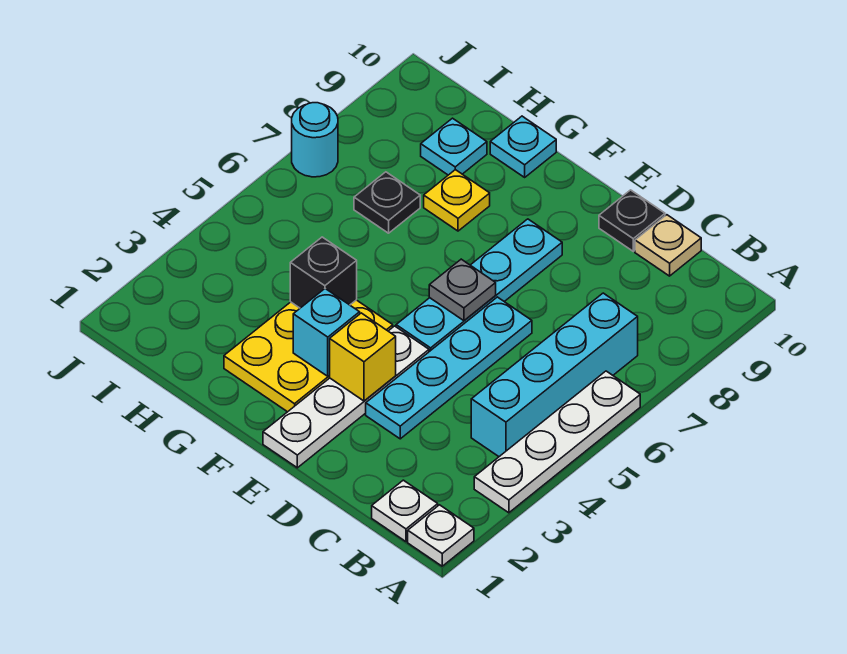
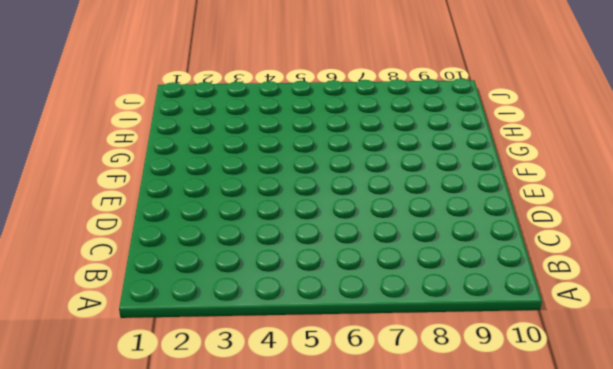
none -> white 1x1 plate [408,505,474,566]
none -> white 1x4 plate [474,371,640,513]
none -> white 1x1 plate [372,480,438,542]

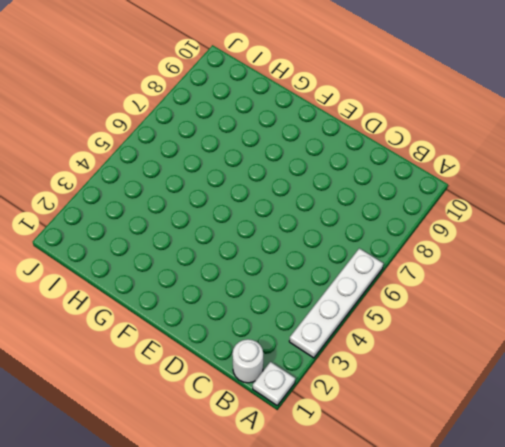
white 1x1 round brick [232,339,263,383] -> white 1x1 plate [372,480,438,542]
none -> cyan 1x4 brick [471,293,638,457]
none -> tan 1x1 plate [635,215,701,276]
none -> cyan 1x4 plate [366,297,532,439]

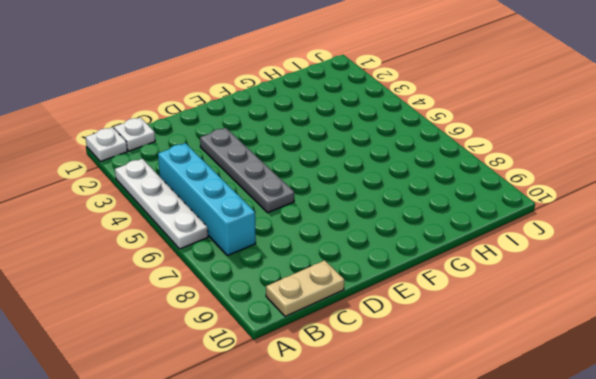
tan 1x2 plate [266,260,344,317] -> tan 1x1 plate [635,215,701,276]
grey 1x4 plate [200,128,294,213] -> cyan 1x4 plate [366,297,532,439]
none -> black 1x1 plate [599,190,665,251]
none -> white 1x4 plate [263,326,429,468]
none -> cyan 1x4 plate [396,219,562,352]

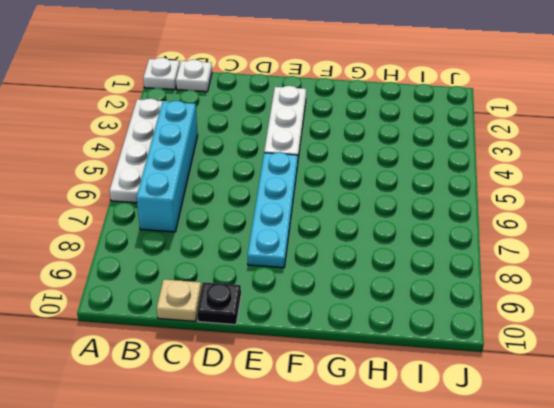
white 1x3 plate [264,86,306,158] -> white 1x4 plate [263,326,429,468]
none -> cyan 1x4 plate [366,297,532,439]
none -> yellow 2x3 plate [224,300,393,412]
none -> yellow 1x1 plate [424,170,490,231]

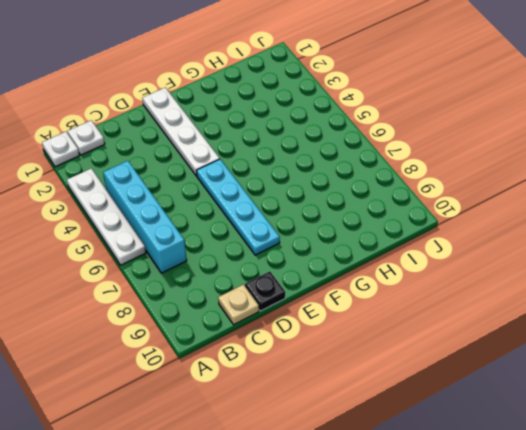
none -> cyan 1x4 plate [366,297,532,439]
none -> yellow 2x3 plate [224,300,393,412]
none -> yellow 1x1 plate [424,170,490,231]

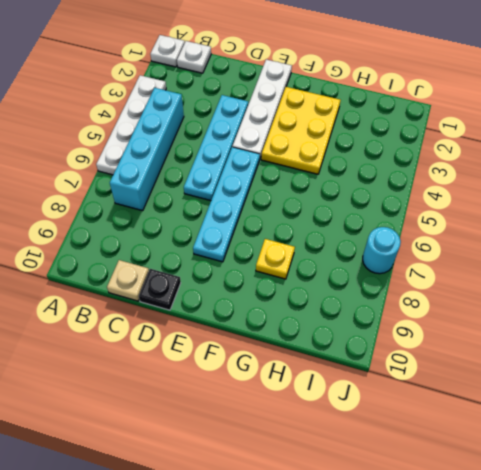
none -> cyan 1x1 plate [490,116,556,177]
none -> black 1x1 plate [354,172,420,233]
none -> cyan 1x1 plate [421,118,487,175]

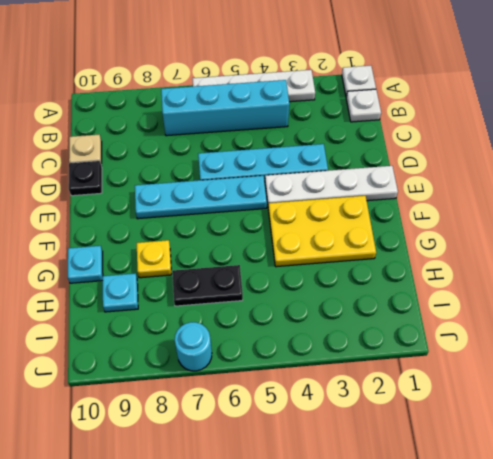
black 1x2 plate [172,265,243,306] -> black 1x1 plate [354,172,420,233]
none -> yellow 1x1 brick [329,313,396,401]
none -> grey 1x1 plate [429,259,496,321]
none -> cyan 1x1 brick [293,289,360,376]

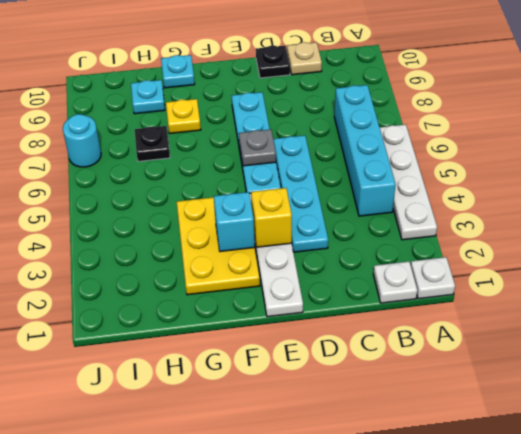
none -> black 1x1 brick [290,237,357,308]

